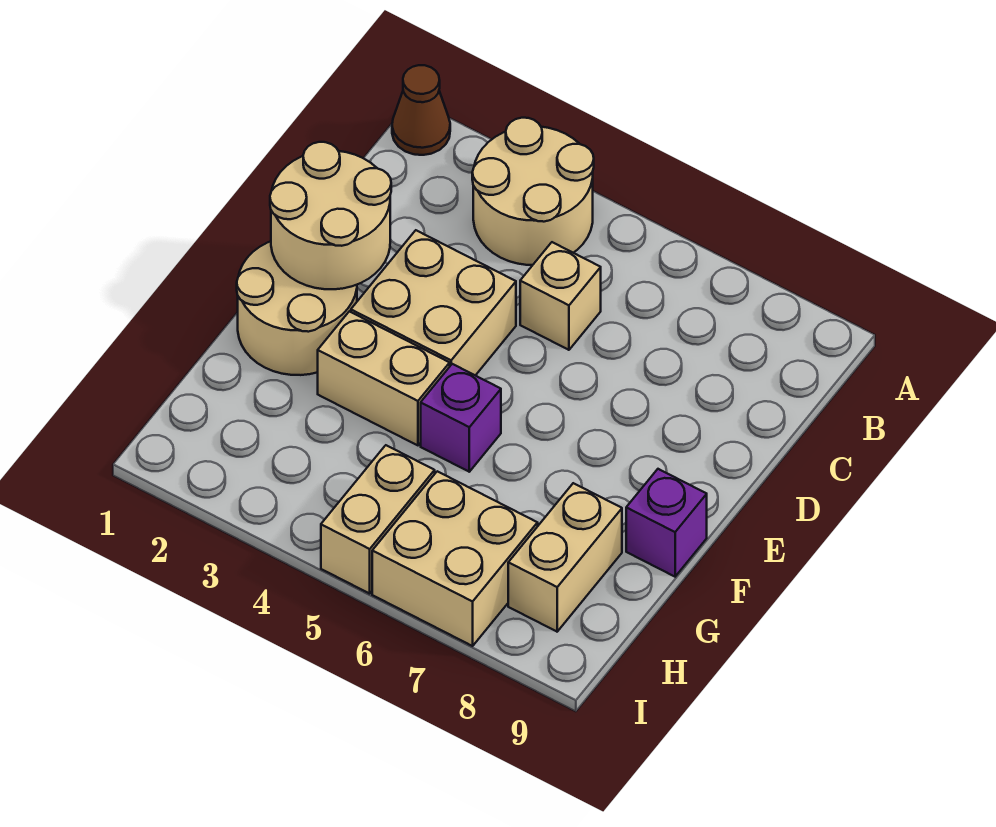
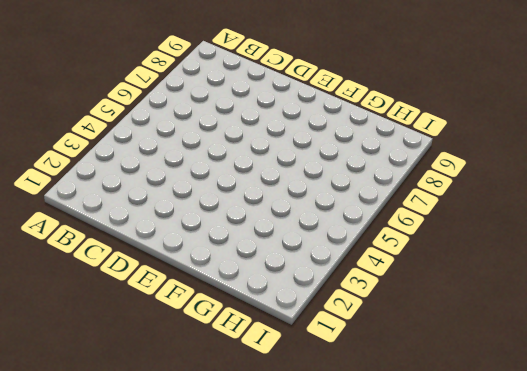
none -> brown 1x1 cone [392,65,450,155]
none -> tan 2x2 round brick [472,118,594,265]
none -> tan 1x1 brick [520,242,601,350]

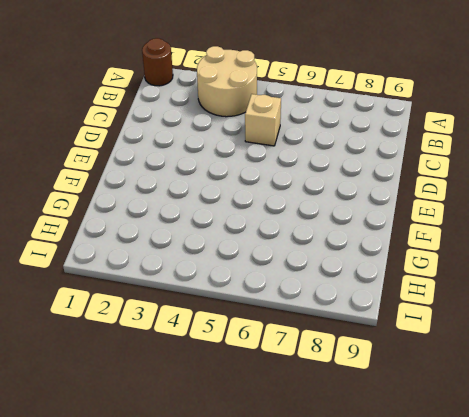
brown 1x1 round brick [142,38,173,86] -> brown 1x1 cone [392,65,450,155]
none -> tan 2x2 brick [351,230,516,375]
none -> tan 2x2 round brick [237,241,357,375]
none -> tan 1x2 brick [318,311,450,445]

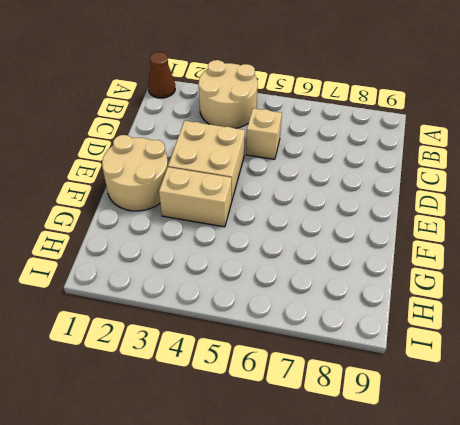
none -> purple 1x1 brick [421,364,501,472]
none -> purple 1x1 brick [626,469,707,577]
none -> tan 1x2 brick [508,483,622,632]

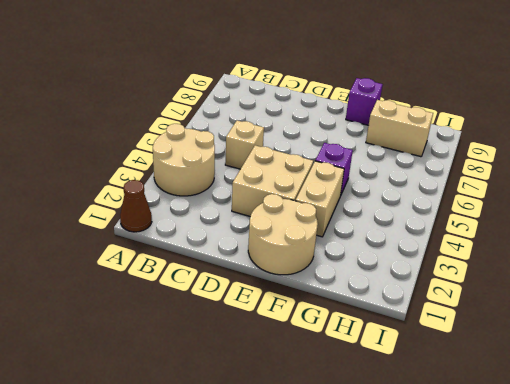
none -> tan 1x2 brick [321,445,435,594]
none -> tan 2x2 brick [372,471,538,646]
none -> tan 2x2 round brick [270,142,391,289]

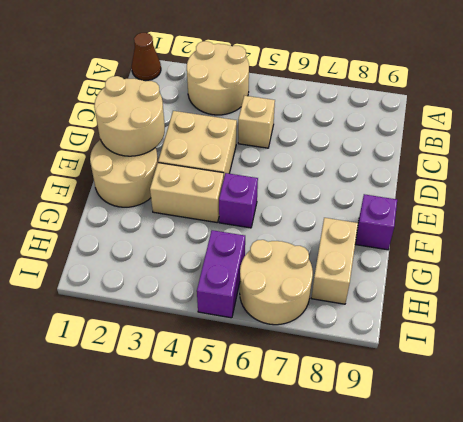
purple 1x2 brick [197,230,245,318] -> tan 1x2 brick [321,445,435,594]
tan 2x2 round brick [240,240,313,325] -> tan 2x2 brick [372,471,538,646]

